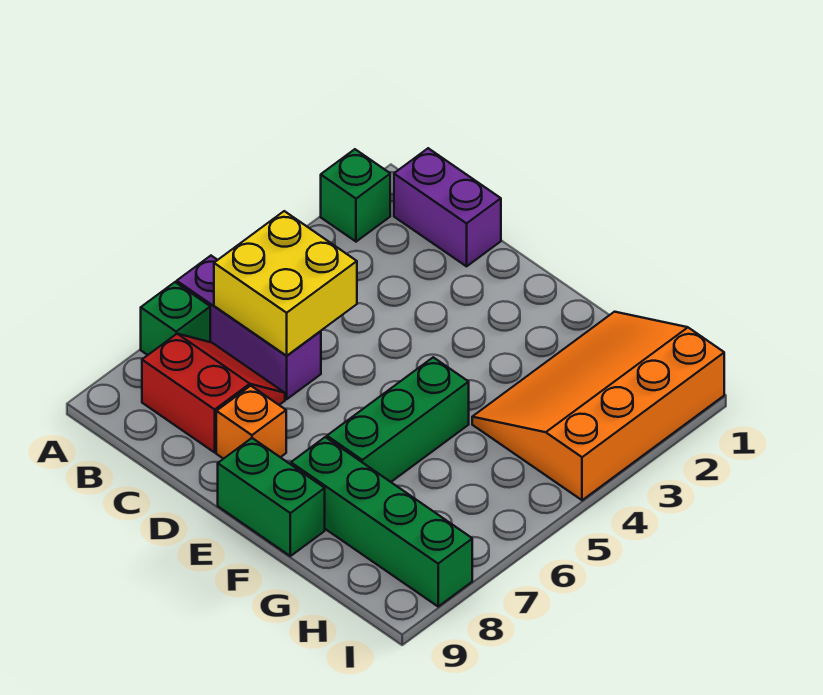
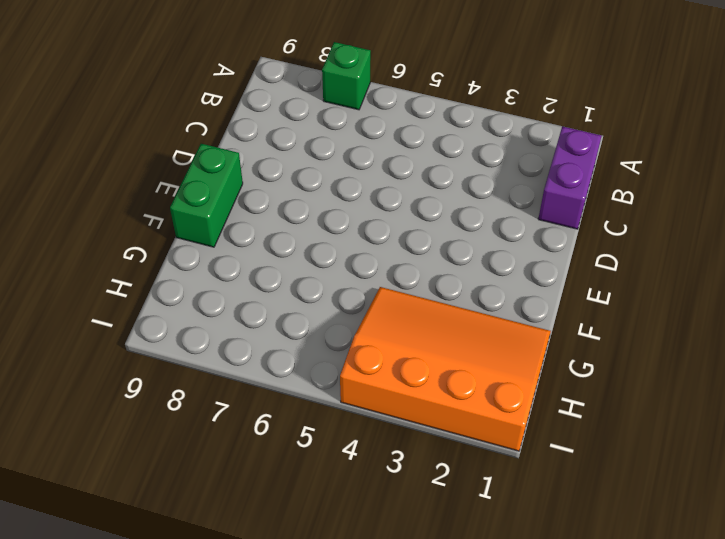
none -> green 1x1 brick [321,149,390,242]
none -> purple 1x3 brick [177,256,321,399]

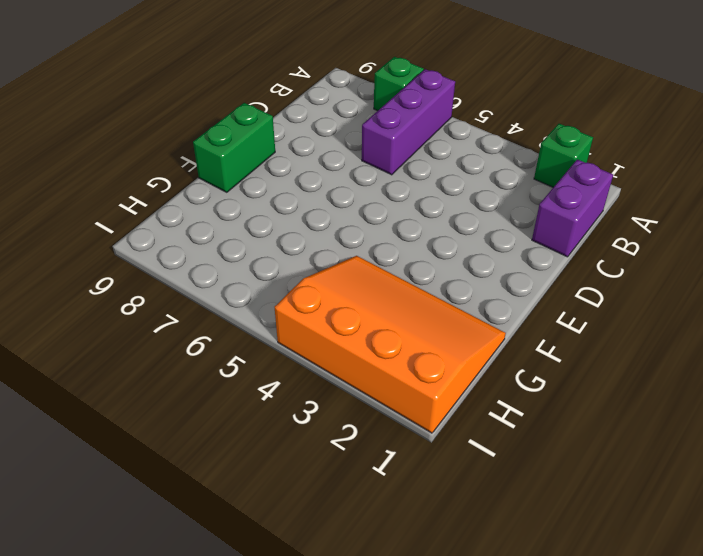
none -> red 2x2 slope [142,334,285,452]
none -> orange 1x1 brick [216,386,286,459]

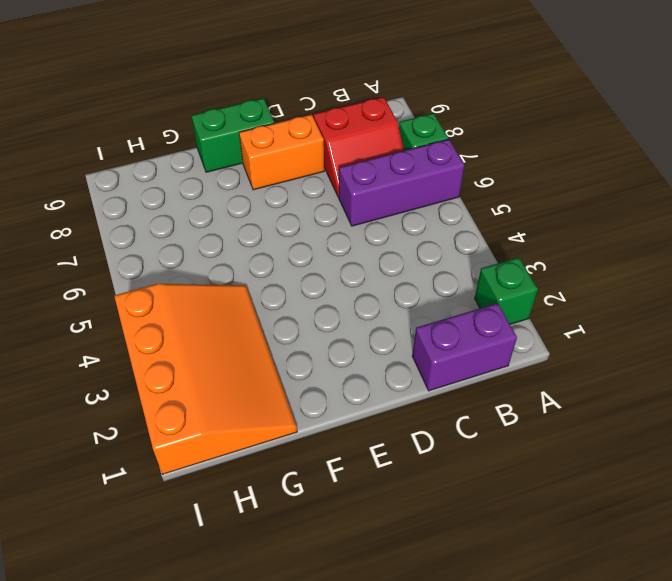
orange 1x2 brick [239,115,324,190] -> orange 1x1 brick [216,386,286,459]
none -> green 1x3 brick [327,357,469,482]
none -> green 1x4 brick [291,437,472,606]

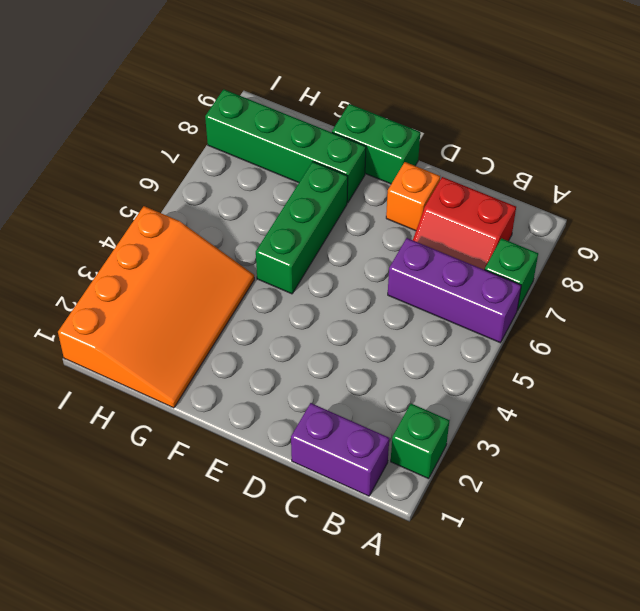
none -> yellow 2x2 brick [214,211,357,356]

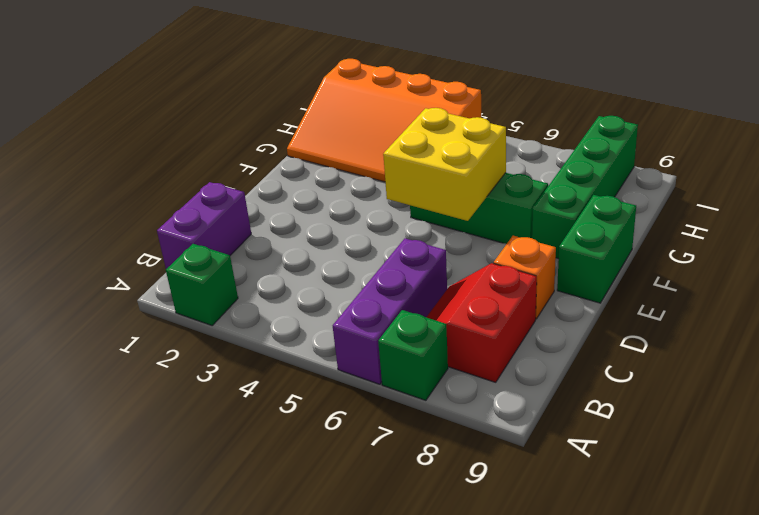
yellow 2x2 brick [383,108,506,221] -> yellow 2x2 brick moved to [214,211,357,356]

